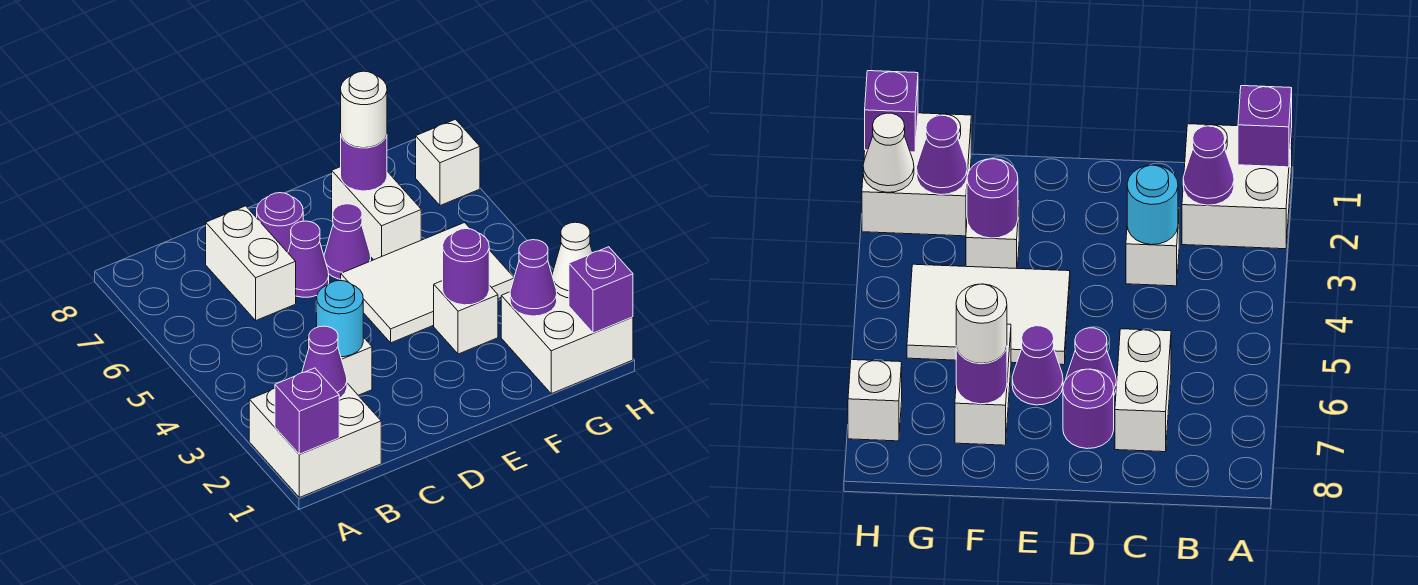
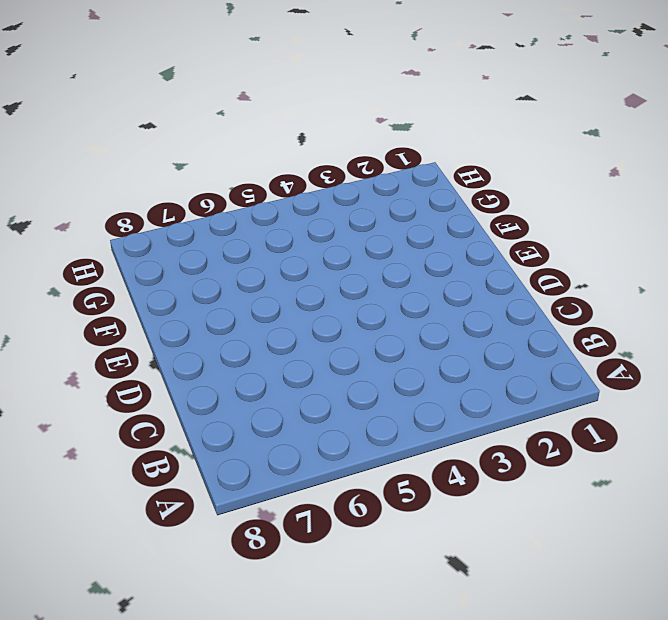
none -> white 2x2 brick [249,383,381,497]
none -> white 1x1 brick [308,336,372,395]
none -> white 1x2 brick [206,206,296,320]

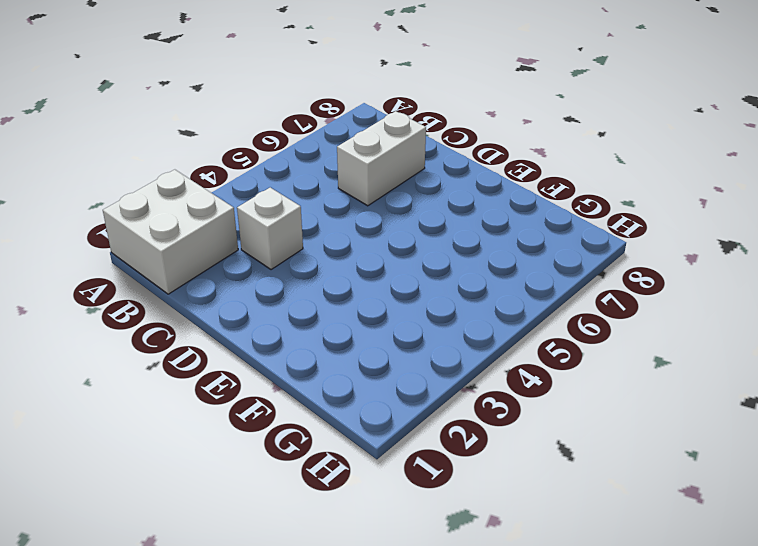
none -> purple 1x1 cone [288,221,329,297]
none -> purple 1x1 round brick [257,193,303,252]
none -> white 2x3 tile [341,223,514,343]

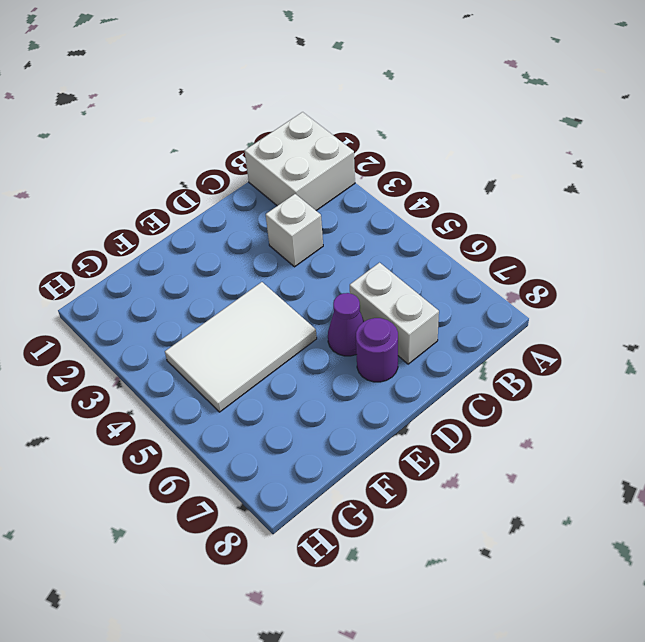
none -> purple 1x1 cone [324,204,371,279]
none -> white 1x1 brick [434,281,498,354]
none -> white 1x2 brick [332,167,421,260]

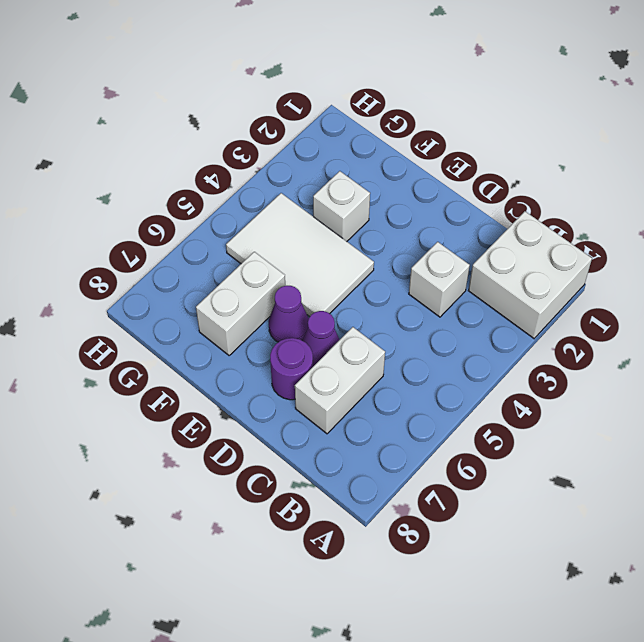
none -> white 2x2 brick [501,292,633,394]
none -> white 1x1 brick [416,119,480,206]
none -> purple 1x1 brick [275,368,339,454]

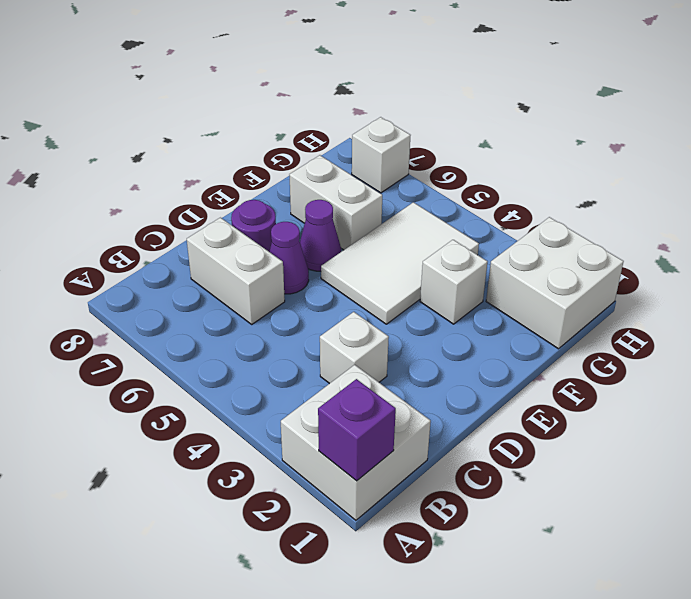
none -> purple 1x1 cone [302,326,347,398]
none -> cyan 1x1 round brick [317,281,363,357]
none -> purple 1x1 round brick [443,229,489,305]

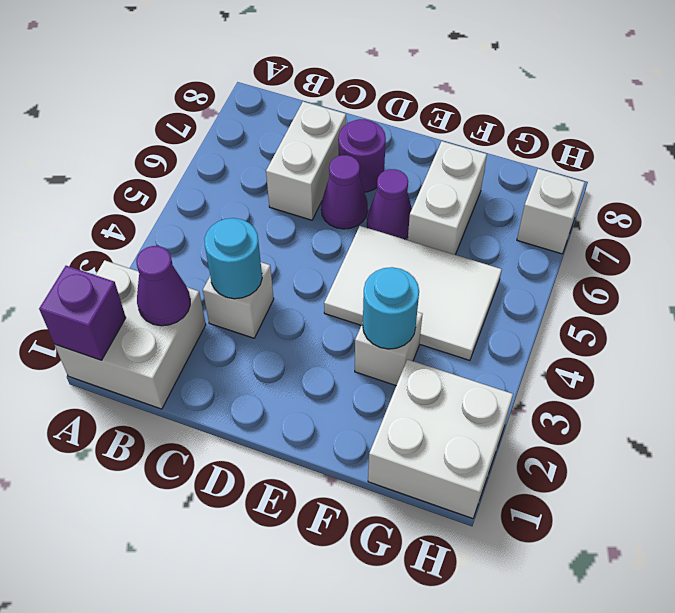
cyan 1x1 round brick [363,267,419,349] -> purple 1x1 round brick [443,229,489,305]
none -> purple 1x1 round brick [341,135,387,191]
none -> purple 1x1 cone [510,240,557,316]
none -> purple 1x1 brick [569,247,633,333]

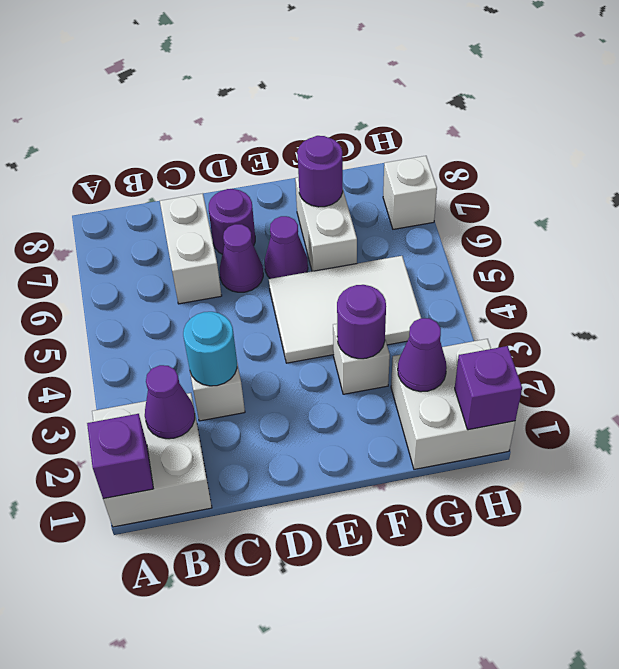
none -> white 1x1 cone [552,222,593,298]
none -> white 1x1 round brick [341,71,387,148]

